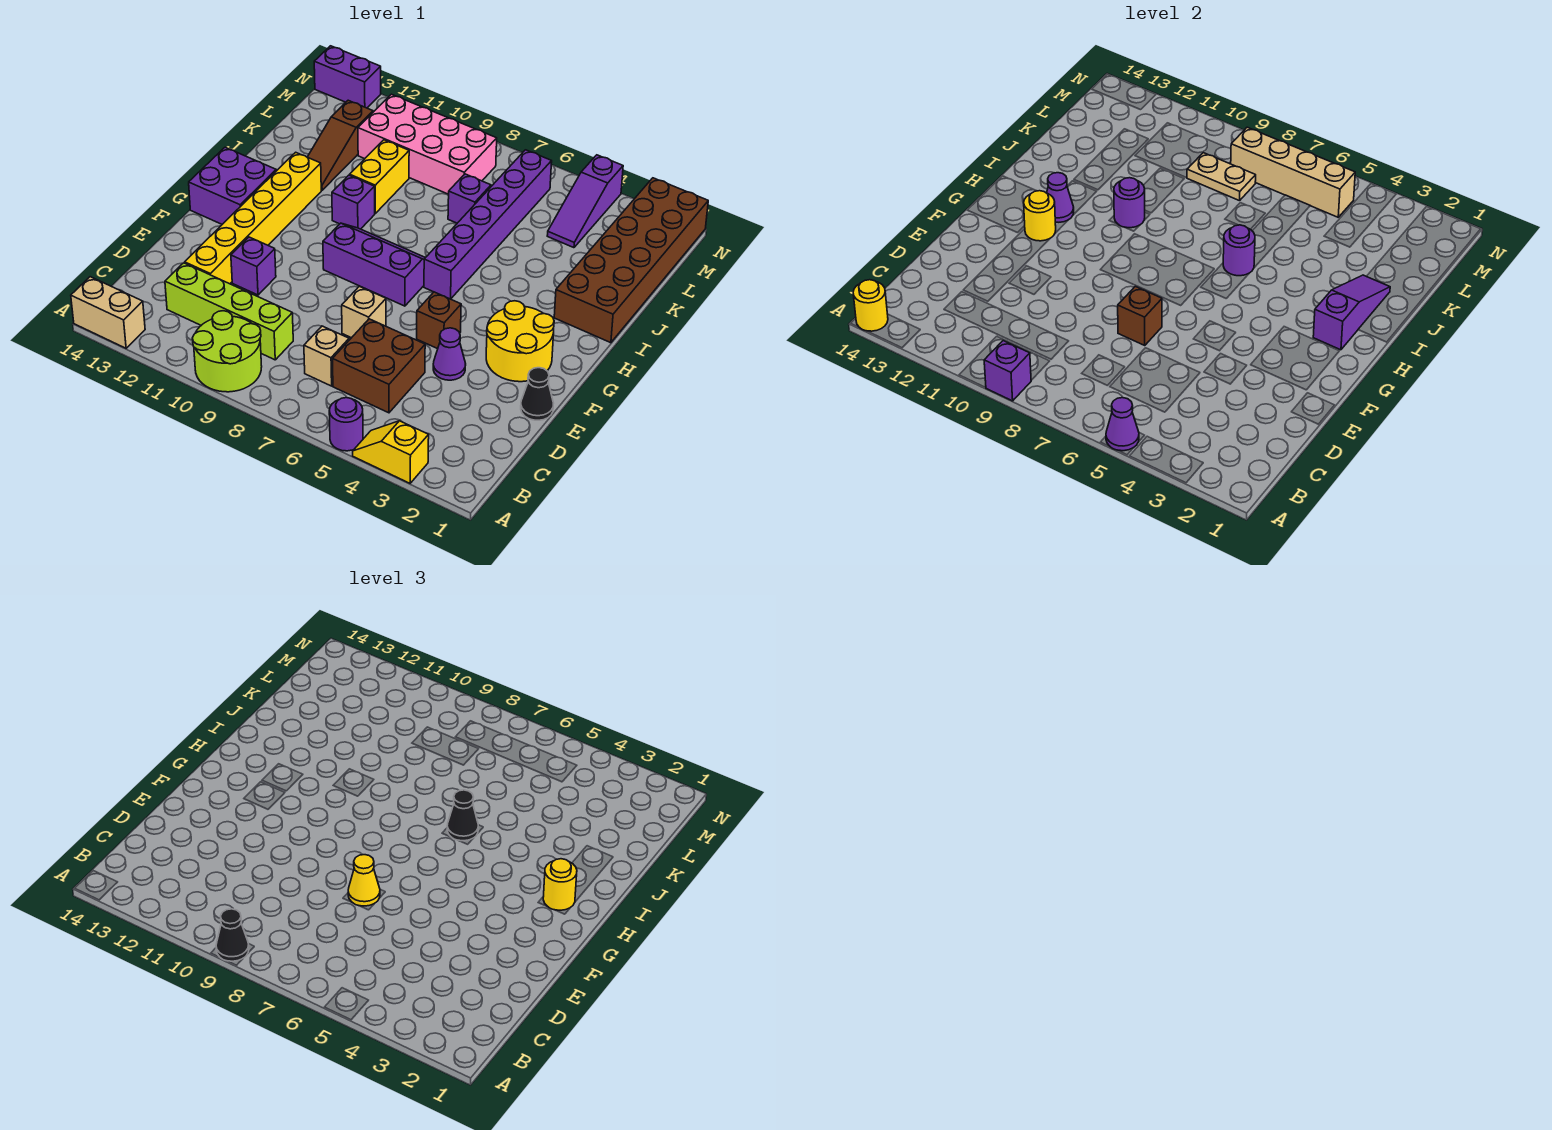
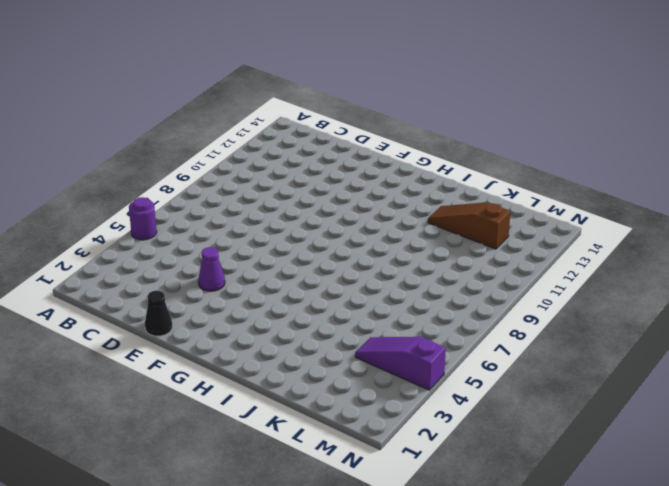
none -> yellow 1x2 slope [353,421,429,483]
none -> lime 2x2 round brick [192,311,262,392]
none -> tan 1x2 brick [71,277,145,348]
none -> brown 2x2 brick [333,319,425,413]

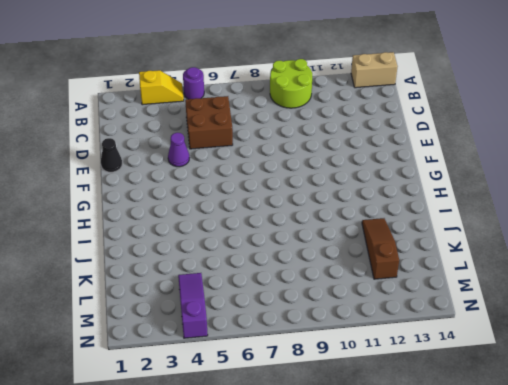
none -> tan 1x1 brick [304,326,349,386]
none -> lime 1x4 brick [165,263,293,360]
none -> yellow 1x6 brick [185,152,321,284]
none -> tan 1x1 brick [342,286,386,338]

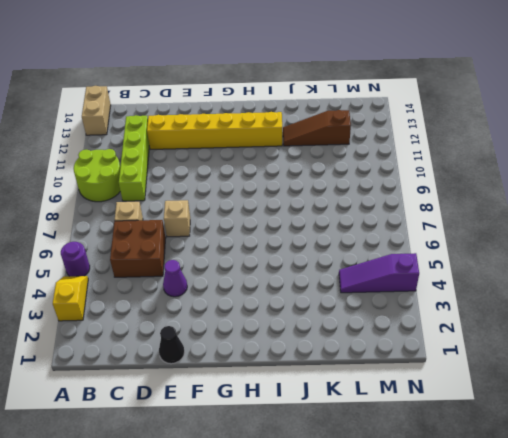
none -> purple 1x1 brick [231,237,276,295]
none -> yellow 2x2 round brick [486,301,554,382]
none -> brown 1x1 brick [417,292,461,349]
none -> purple 2x3 slope [323,223,425,306]

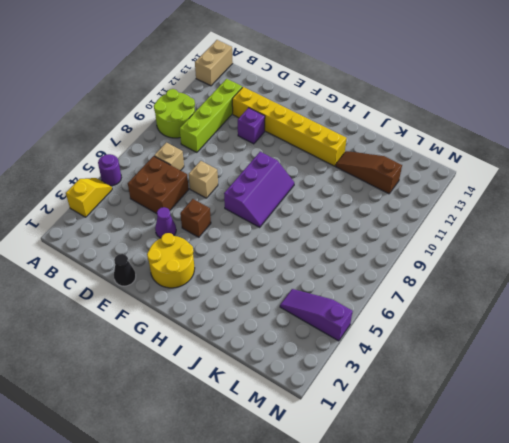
none -> purple 2x2 brick [189,147,276,224]
none -> purple 1x6 brick [424,150,552,299]
none -> brown 2x6 brick [554,178,708,343]
none -> purple 1x1 brick [332,175,375,229]

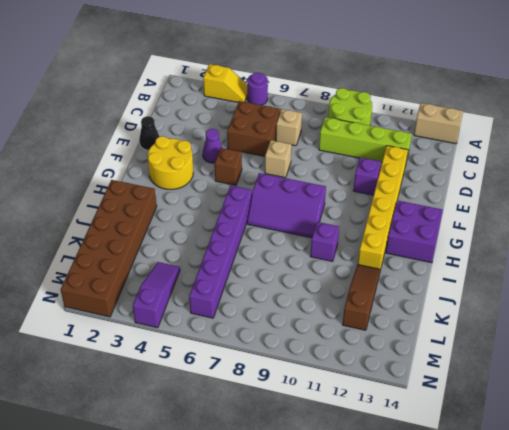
none -> yellow 1x2 brick [350,140,409,213]
none -> purple 1x1 brick [448,174,491,223]
none -> pink 2x4 brick [358,94,497,194]
none -> purple 1x2 brick [314,46,381,108]

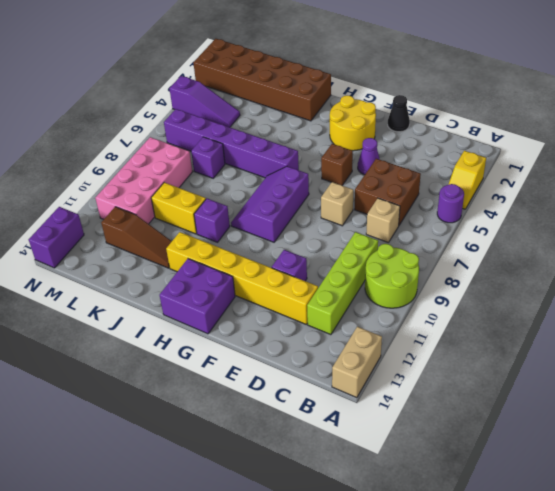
none -> purple 1x1 cone [1106,398,1139,451]
none -> purple 1x1 brick [984,340,1031,401]
none -> yellow 1x1 round brick [853,280,888,331]
none -> brown 1x1 brick [1118,286,1162,345]

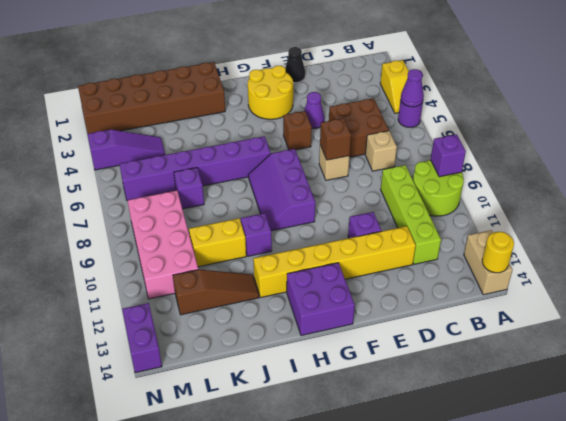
none -> yellow 1x1 round brick [1024,191,1056,241]
none -> purple 1x3 slope [1313,275,1390,350]
none -> purple 1x1 cone [1047,173,1074,222]
none -> purple 1x1 round brick [1223,225,1255,276]

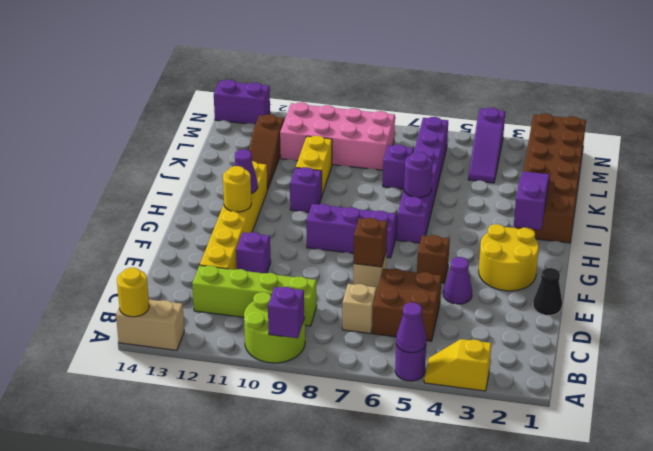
none -> purple 2x2 brick [189,147,276,224]
none -> purple 1x1 round brick [1114,178,1145,228]
none -> tan 1x2 plate [1187,153,1256,201]
none -> tan 1x4 brick [1231,127,1355,217]

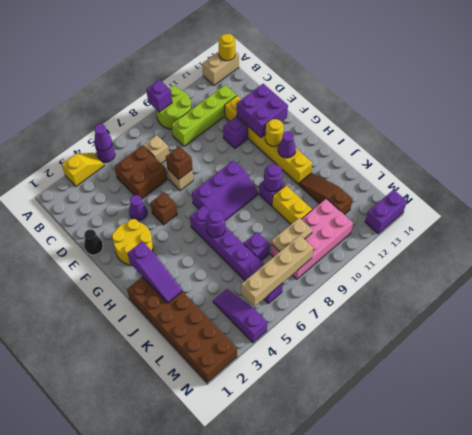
purple 2x2 brick [237,84,288,137] -> purple 2x2 brick moved to [189,147,276,224]
none -> black 1x1 cone [216,909,249,961]
none -> yellow 1x1 cone [348,855,380,906]
none -> yellow 1x1 round brick [543,859,577,910]
none -> black 1x1 cone [447,790,478,841]

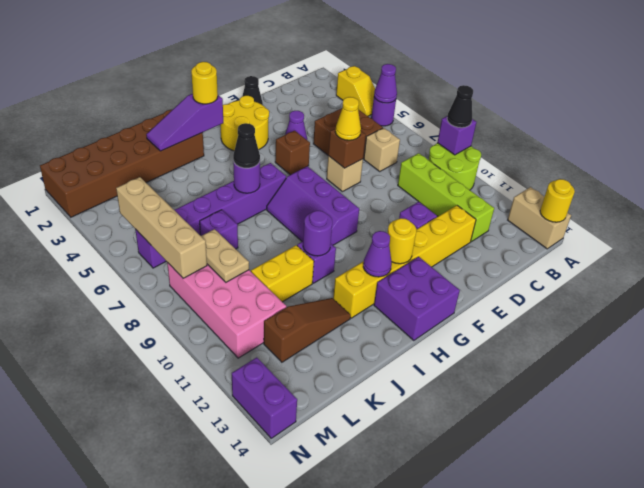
none -> purple 1x3 slope [547,155,623,248]

